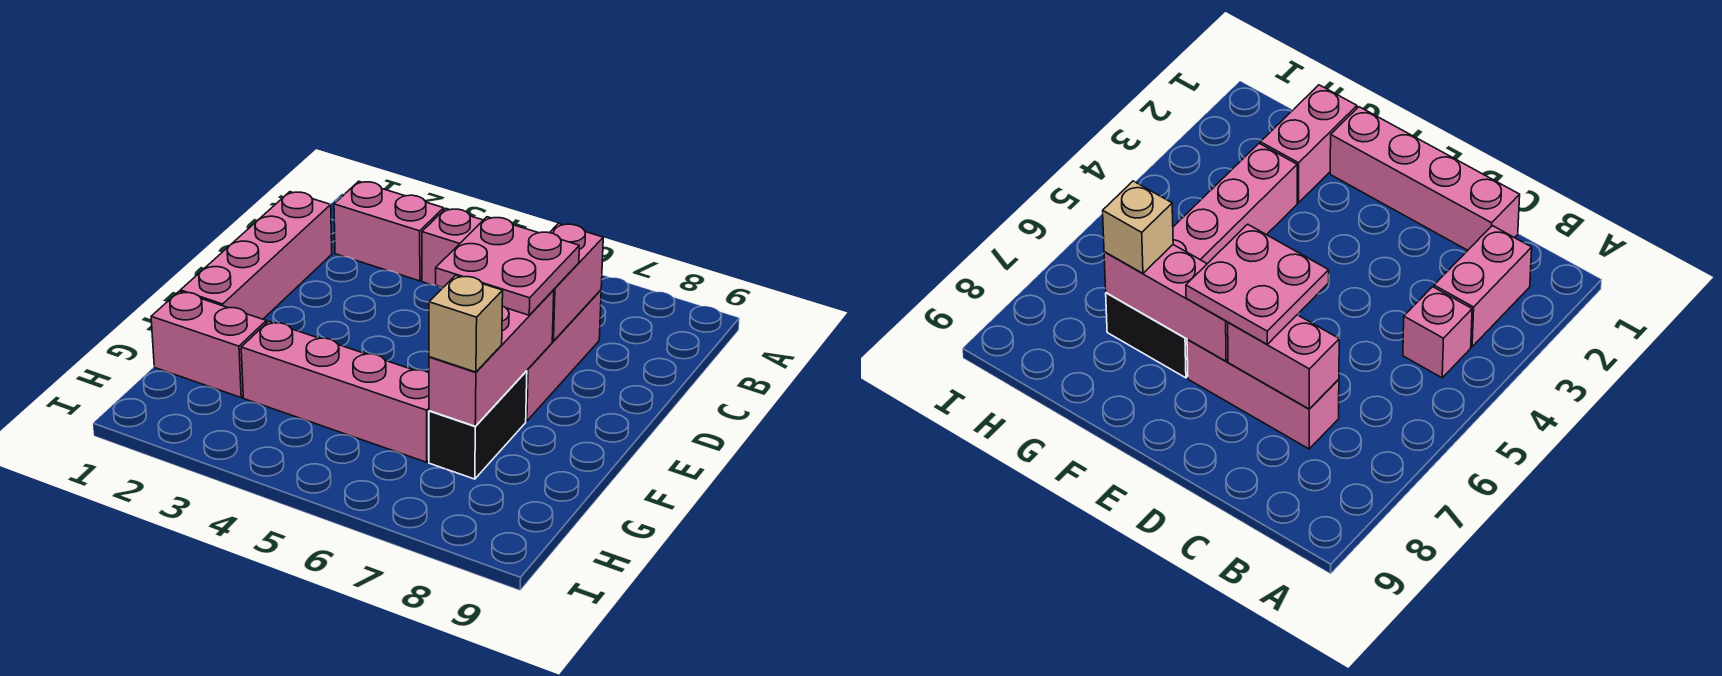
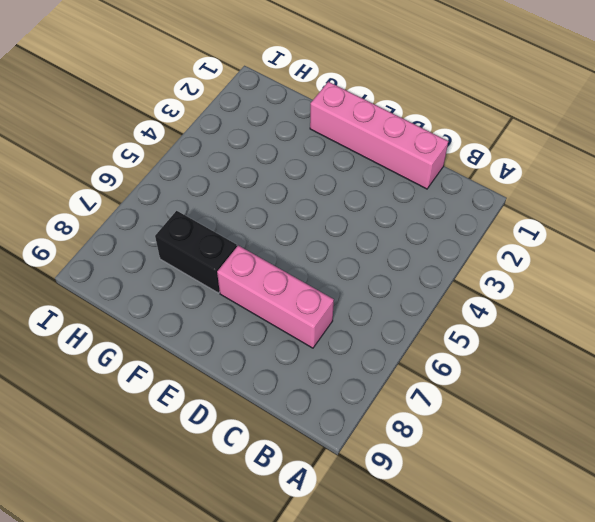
none -> pink 1x2 brick [334,181,444,281]
none -> pink 1x1 brick [422,209,483,288]

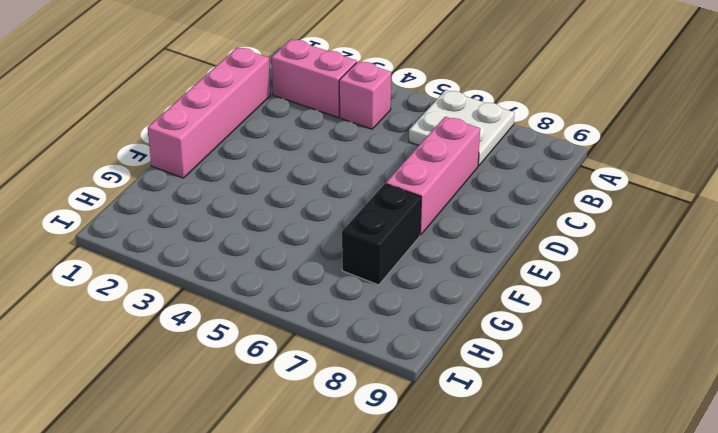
white 2x2 plate [409,90,514,166] -> none
none -> pink 1x2 brick [151,291,266,397]
none -> pink 1x4 brick [241,321,429,462]

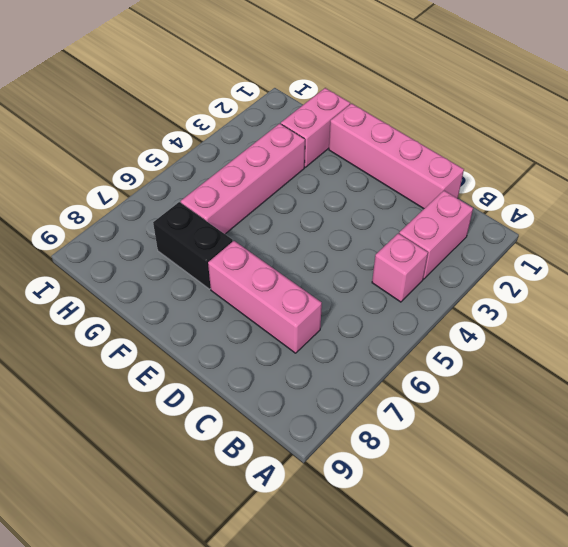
none -> pink 1x2 brick [550,223,603,341]
none -> pink 1x3 brick [429,290,554,426]

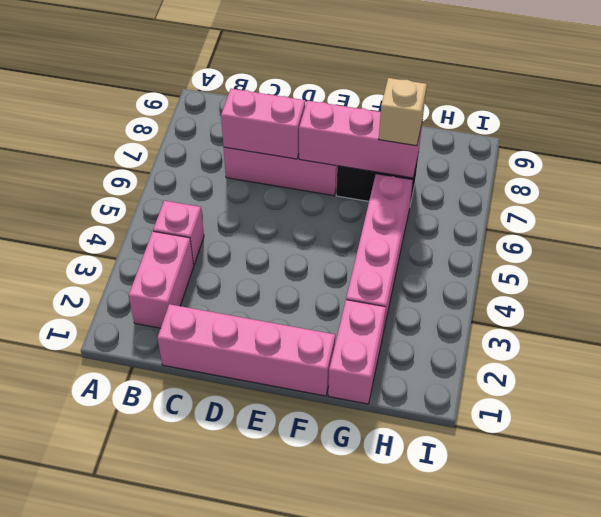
none -> pink 2x2 plate [436,217,579,315]

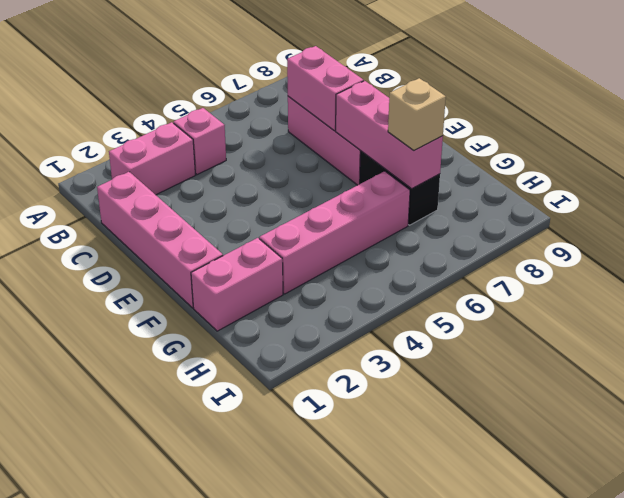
none -> pink 2x2 plate [436,217,579,315]

